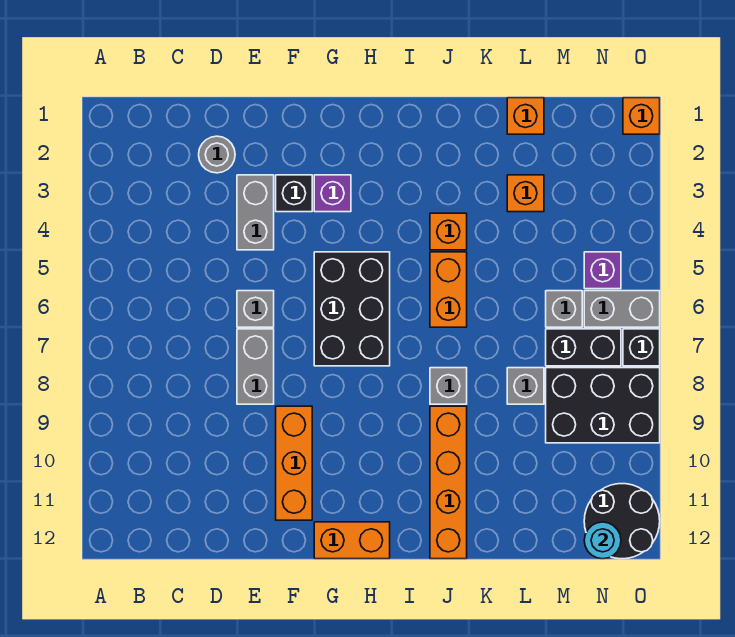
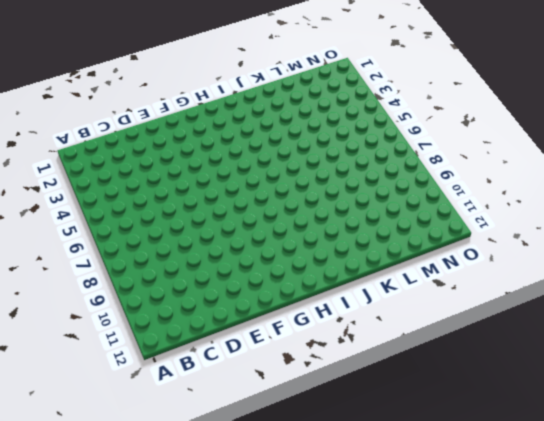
none -> grey 1x1 round brick [199,136,235,173]
none -> grey 1x2 brick [237,175,274,250]
none -> grey 1x1 brick [237,291,274,327]

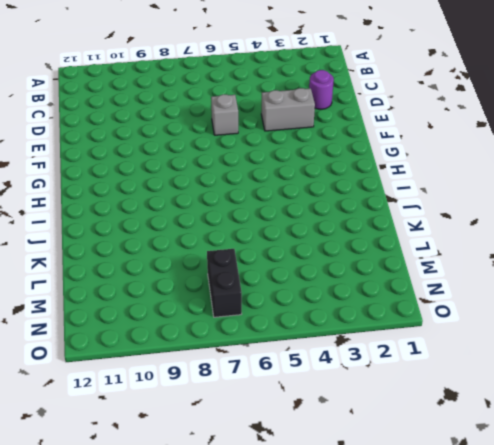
purple 1x1 round brick [309,70,334,109] -> grey 1x1 round brick [199,136,235,173]
none -> grey 1x2 brick [237,329,274,404]
none -> black 1x1 brick [276,175,312,212]
none -> orange 1x3 brick [276,406,312,520]

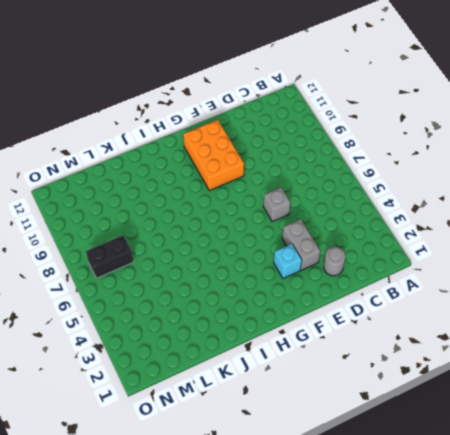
cyan 1x1 brick [274,244,302,278] -> black 1x1 brick [276,175,312,212]
orange 2x3 brick [183,120,244,190] -> orange 1x3 brick [276,406,312,520]
none -> grey 1x2 brick [237,329,274,404]
none -> purple 1x1 brick [314,175,351,212]
none -> black 2x3 brick [314,252,390,366]

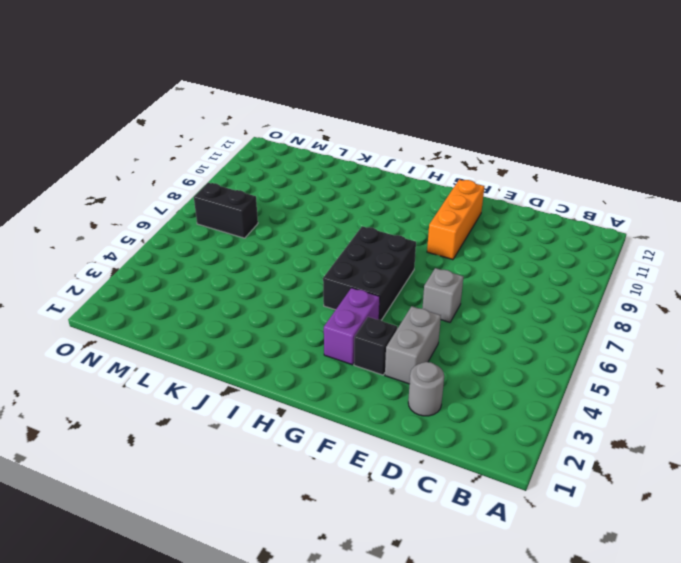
purple 1x2 brick [324,288,380,365] -> purple 1x1 brick [314,175,351,212]
none -> grey 1x2 brick [237,329,274,404]
none -> orange 1x2 brick [314,522,390,559]
none -> orange 1x1 brick [430,213,467,250]

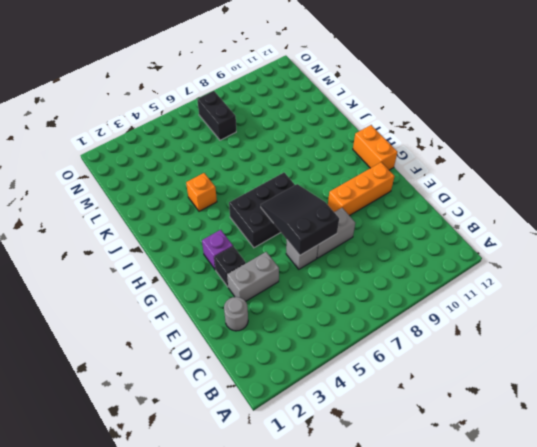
black 2x3 slope [261,184,339,255] -> none
none -> orange 1x2 brick [430,252,467,327]
none -> grey 1x1 brick [430,368,467,404]
none -> orange 1x4 brick [430,406,467,559]

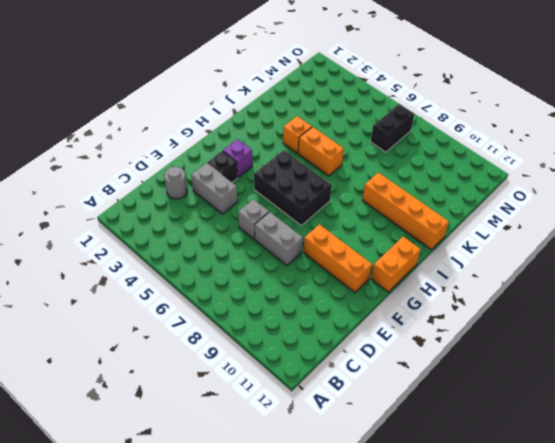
none -> grey 1x1 brick [430,368,467,404]
none -> orange 1x1 brick [507,98,544,134]
none -> orange 1x1 brick [507,175,544,212]

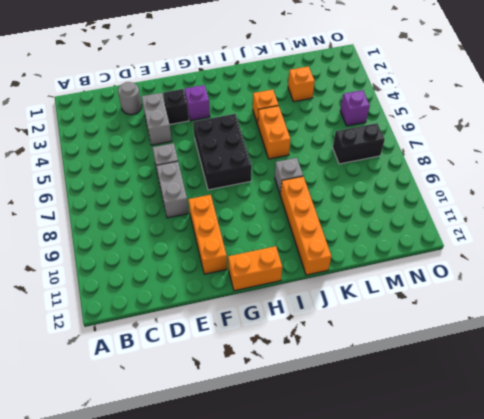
none -> orange 1x1 brick [507,98,544,134]
none -> grey 1x1 brick [507,368,544,404]
none -> grey 1x1 brick [546,291,582,327]

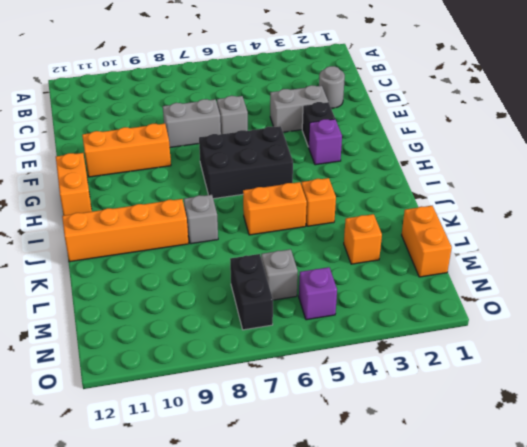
orange 1x2 brick [402,206,452,277] -> orange 1x1 brick [507,98,544,134]
none -> grey 1x1 brick [507,368,544,404]
none -> black 2x3 brick [546,368,660,443]
none -> grey 1x2 brick [584,291,660,327]

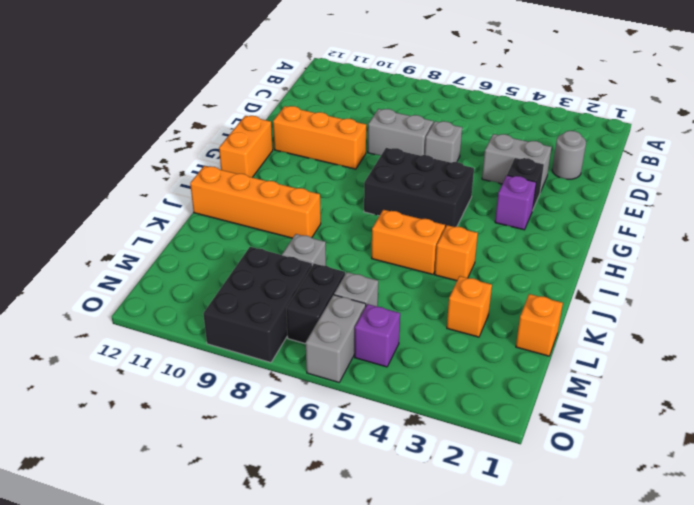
none -> grey 1x1 brick [430,368,467,404]
none -> black 2x2 round brick [584,484,660,559]
none -> orange 1x1 brick [623,98,660,134]

